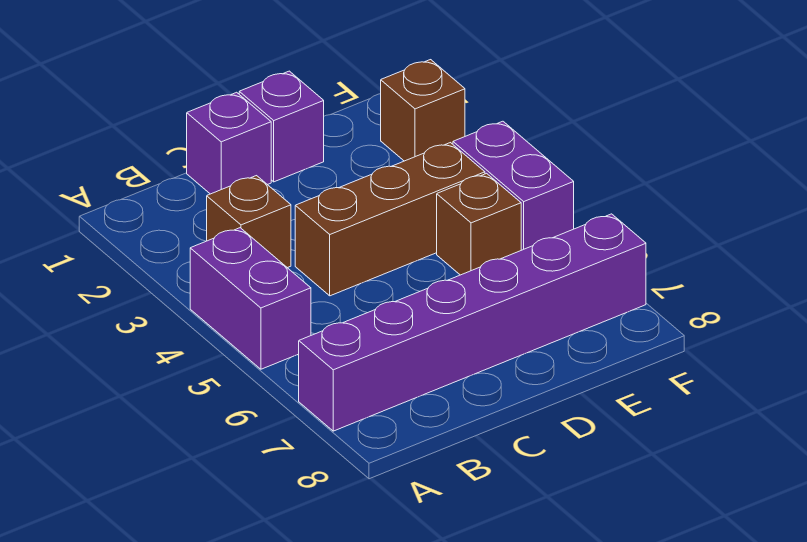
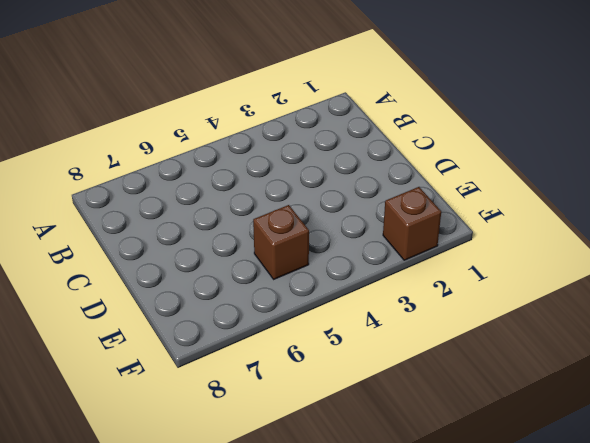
none -> purple 1x2 brick [190,228,311,369]
none -> purple 1x6 brick [298,214,646,431]

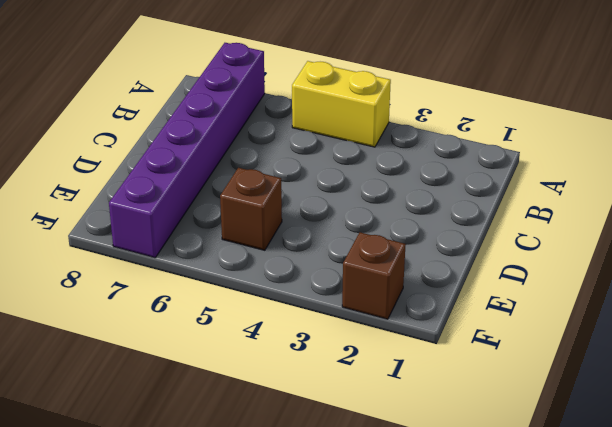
yellow 1x2 brick [292,61,391,147] -> purple 1x2 brick [190,228,311,369]
none -> brown 1x1 brick [207,176,291,268]
none -> purple 1x1 brick [187,92,271,194]

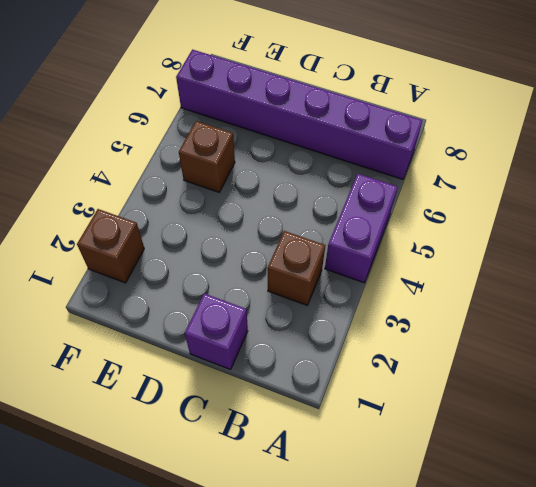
none -> brown 1x3 brick [295,143,485,296]
none -> purple 1x1 brick [239,71,324,182]

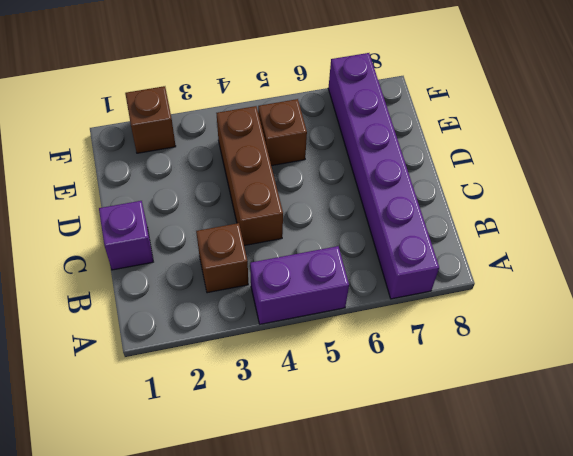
none -> purple 1x1 brick [239,71,324,182]
none -> purple 1x2 brick [453,121,574,250]

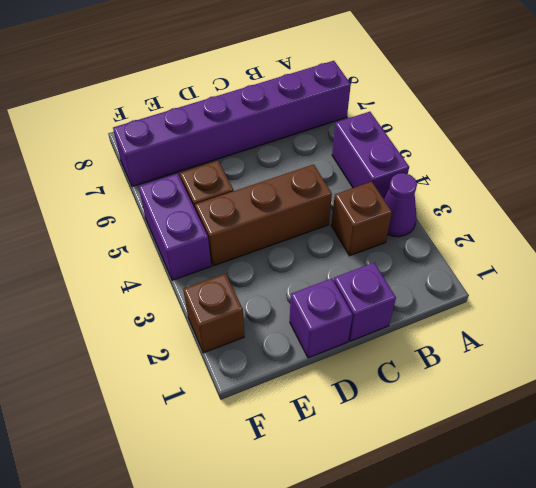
purple 1x1 cone [384,173,417,237] -> none

